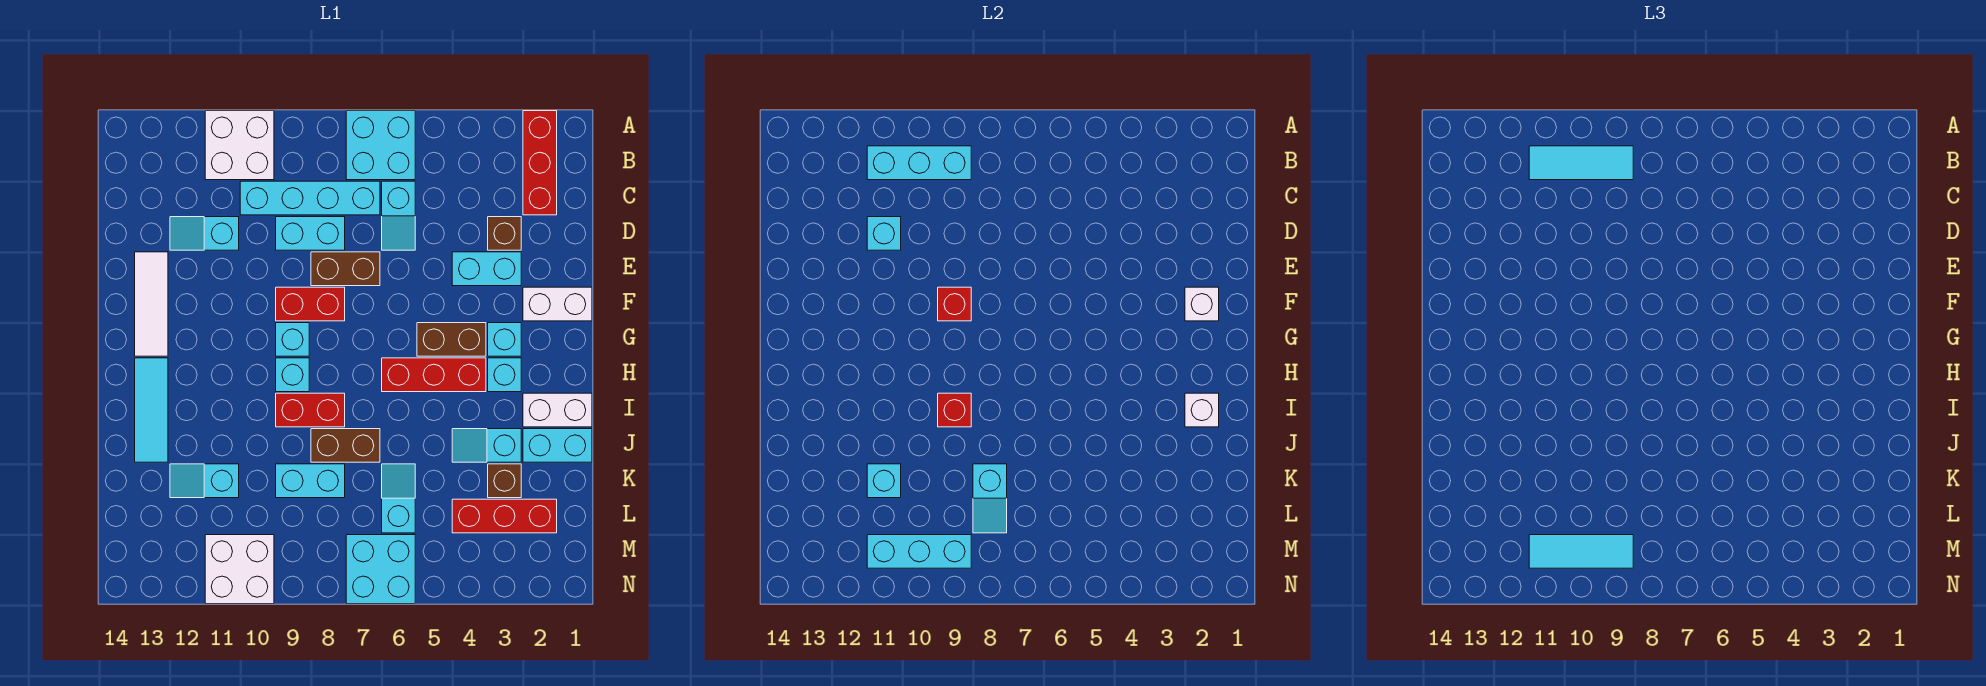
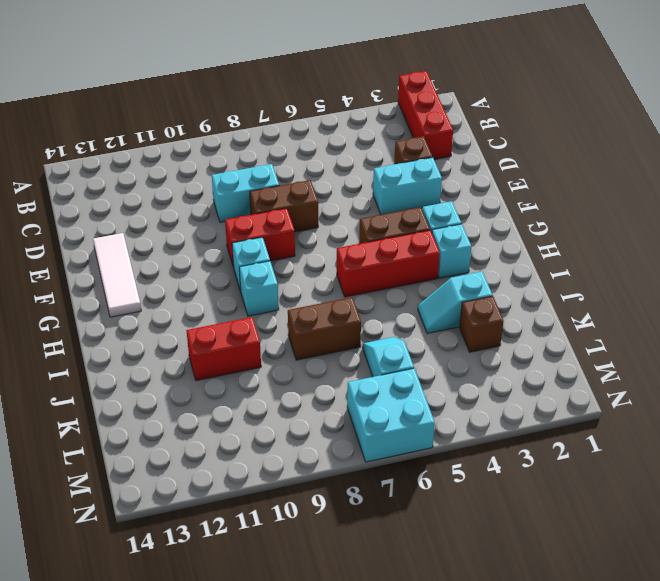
red 1x2 brick [186,317,261,381] -> red 1x2 brick moved to [276,393,345,427]
none -> cyan 2x2 brick [346,111,415,180]
none -> white 2x2 brick [205,111,274,180]
none -> cyan 1x2 slope [382,181,415,250]
none -> cyan 1x4 brick [240,181,380,215]

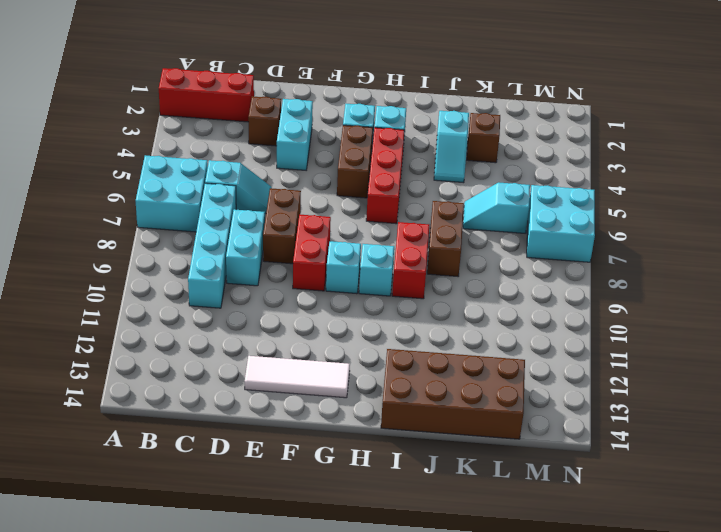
brown 2x4 brick [381,349,525,439] -> cyan 1x3 tile [135,358,168,462]
none -> white 2x2 brick [205,111,274,180]
none -> cyan 1x2 slope [170,217,239,250]
none -> white 1x2 brick [523,287,592,321]
none -> white 1x2 brick [523,393,592,427]

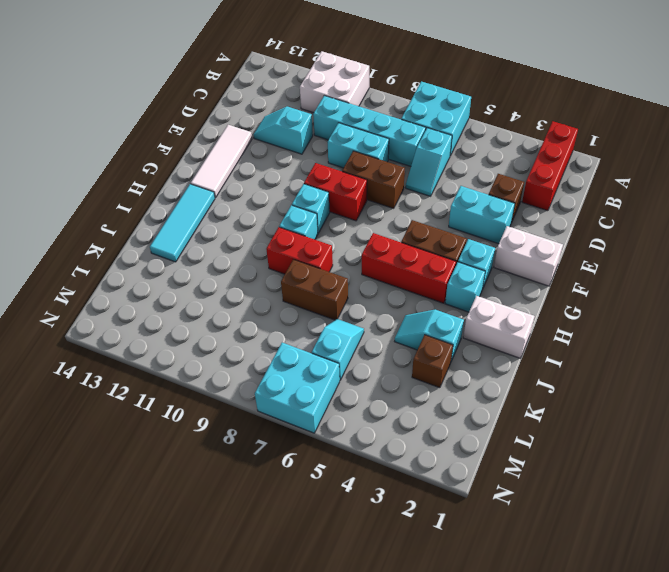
none -> cyan 1x2 brick [523,429,592,462]
none -> cyan 1x2 brick [276,464,345,498]
none -> cyan 1x2 slope [170,464,239,498]
none -> red 1x3 brick [452,499,557,533]

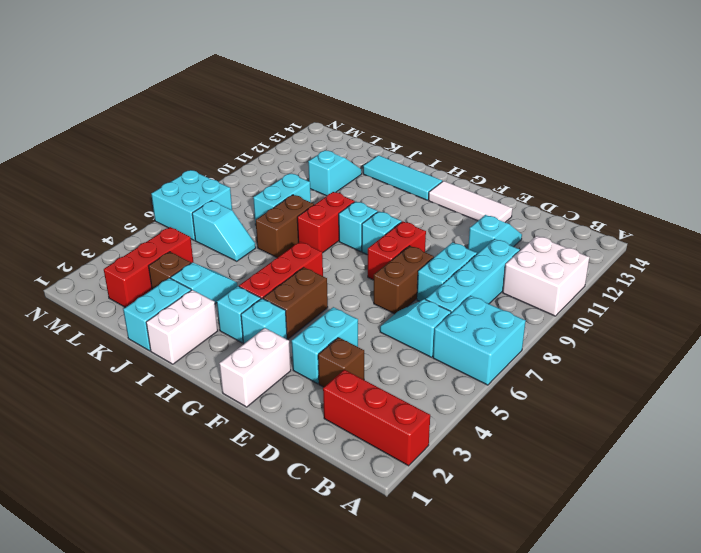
none -> white 2x2 brick [205,535,274,604]
none -> cyan 1x3 brick [867,146,971,180]
none -> cyan 1x1 brick [867,217,901,250]
none -> white 1x1 brick [1185,287,1219,321]

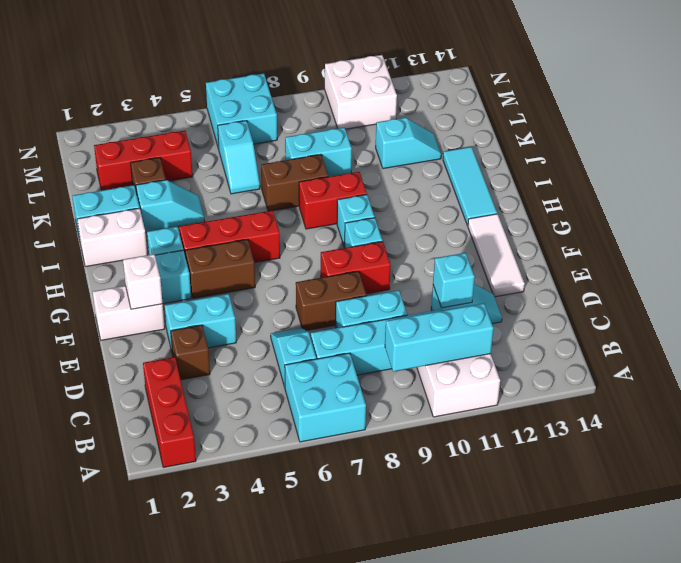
none -> red 1x1 brick [938,287,971,321]
none -> white 1x1 brick [1185,393,1219,427]
none -> red 1x1 brick [938,393,971,427]
none -> cyan 1x2 slope [973,464,1007,533]

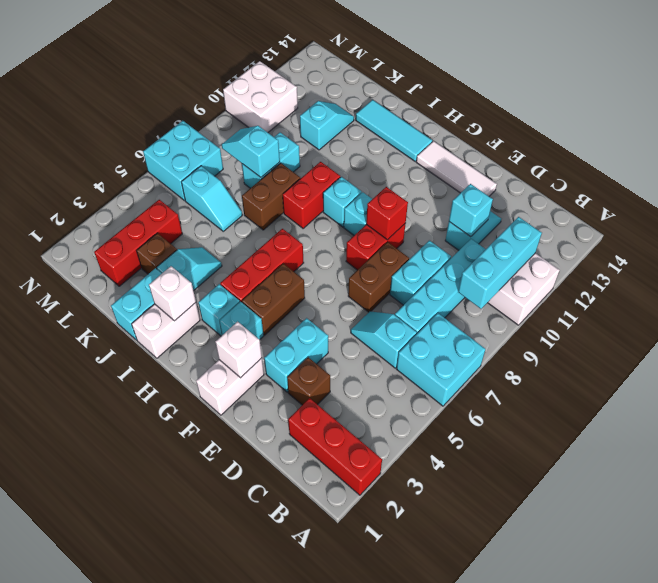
none -> red 1x1 brick [938,393,971,427]
none -> cyan 1x1 brick [867,464,901,498]
none -> cyan 1x3 brick [867,535,971,568]
none -> cyan 1x3 tile [1529,146,1633,180]

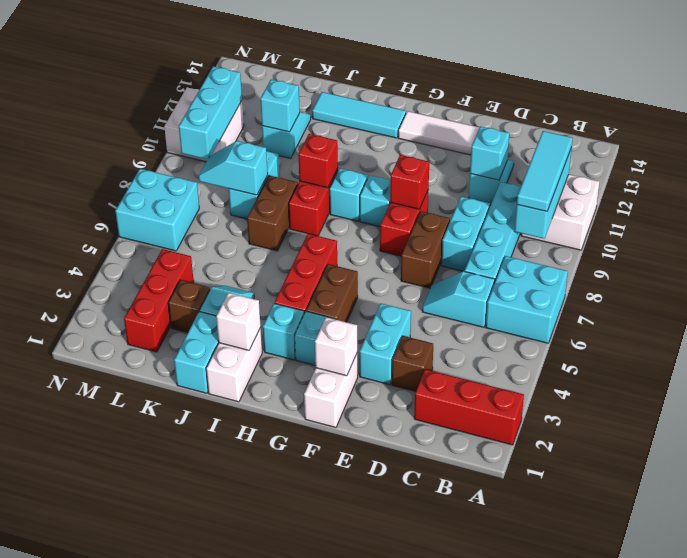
none -> cyan 1x2 slope [382,464,415,533]
none -> cyan 1x3 tile [1529,535,1633,568]

